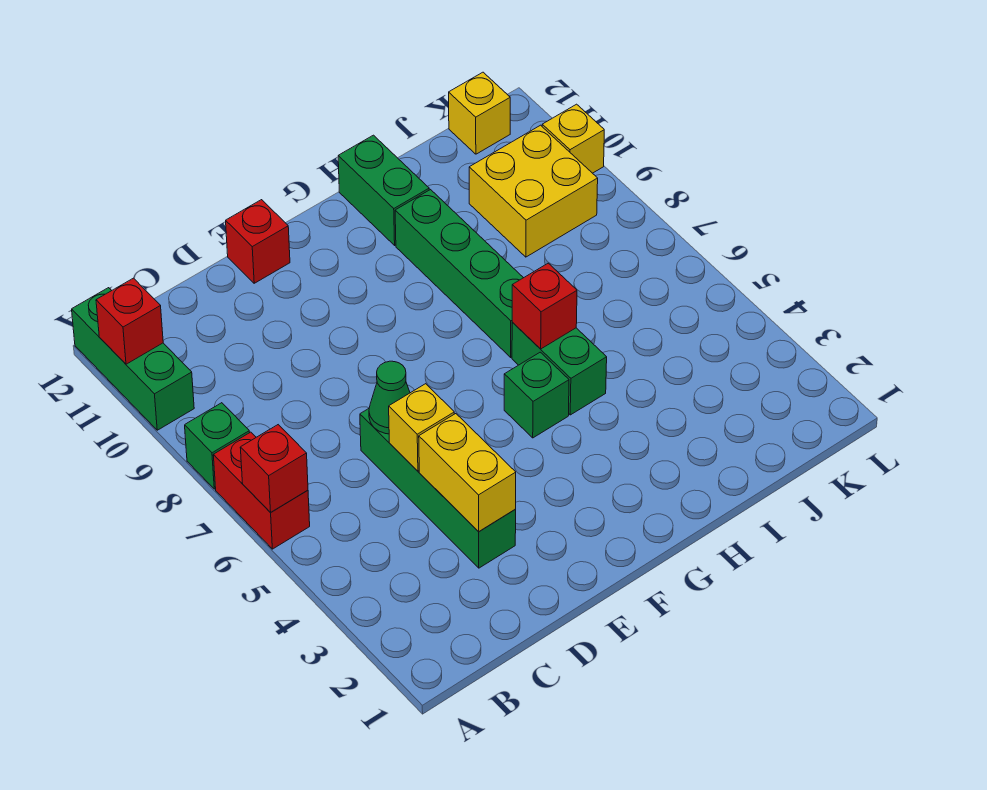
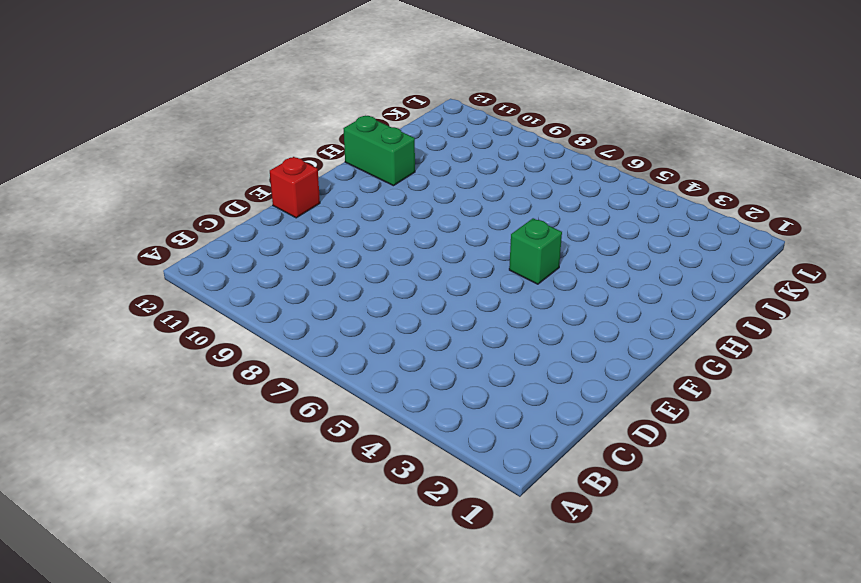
none -> red 1x2 brick [213,432,310,549]
none -> green 1x1 brick [185,403,250,489]
none -> green 1x3 brick [72,288,194,430]

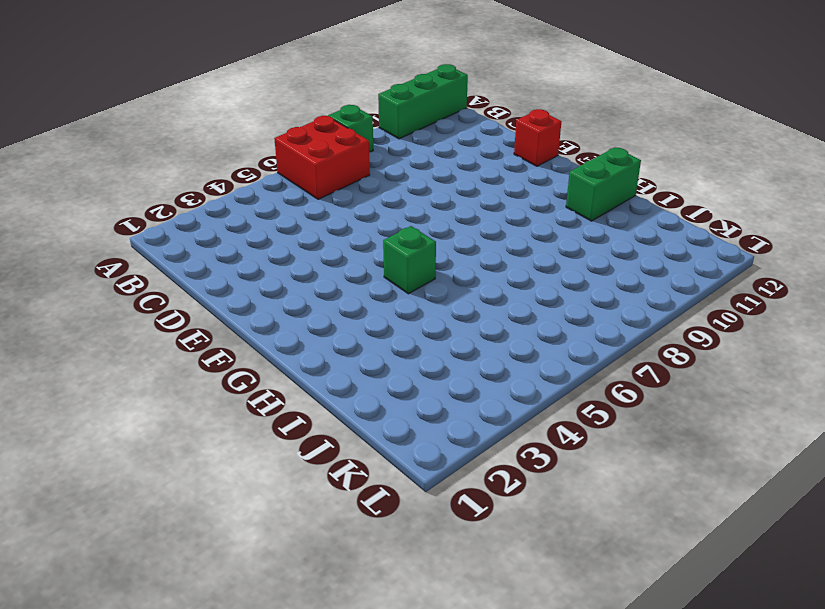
red 2x2 brick [274,116,370,199] -> red 1x2 brick [213,432,310,549]
none -> green 1x4 brick [360,409,516,568]
none -> green 1x2 brick [512,322,607,415]
none -> green 1x4 brick [395,190,523,357]

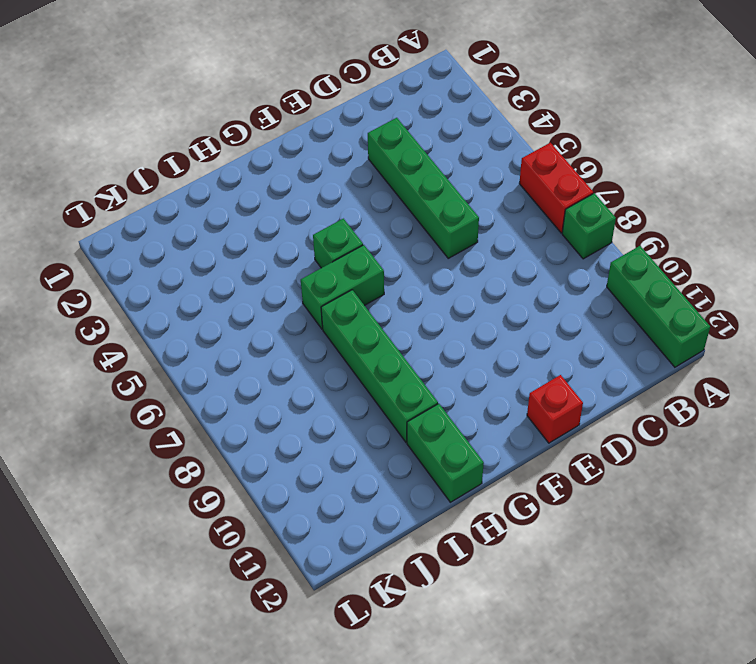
green 1x2 brick [301,245,384,329] -> green 1x2 brick turned to [512,322,607,415]
none -> yellow 2x2 brick [469,125,598,257]
none -> yellow 1x1 brick [449,72,510,154]
none -> yellow 1x1 brick [542,104,604,173]

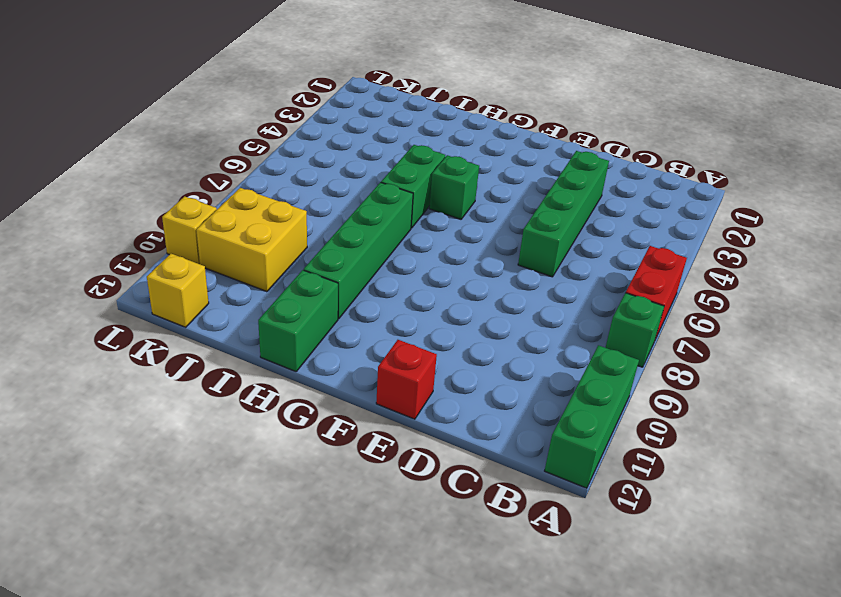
none -> red 1x1 brick [240,425,308,512]
none -> red 1x1 brick [96,278,163,364]
none -> yellow 1x2 brick [419,414,516,532]

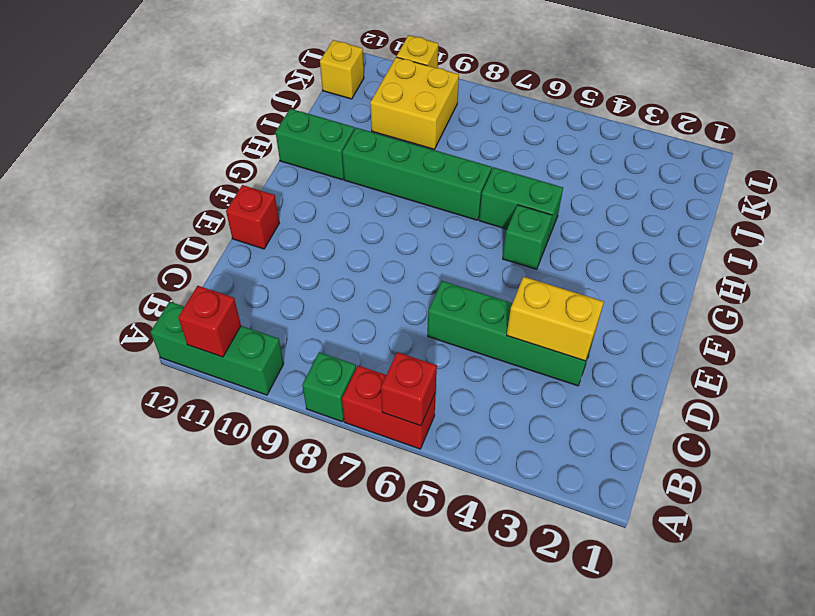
none -> yellow 1x1 brick [389,384,454,471]
none -> green 1x1 cone [369,361,410,434]
none -> red 1x1 brick [512,263,577,349]

